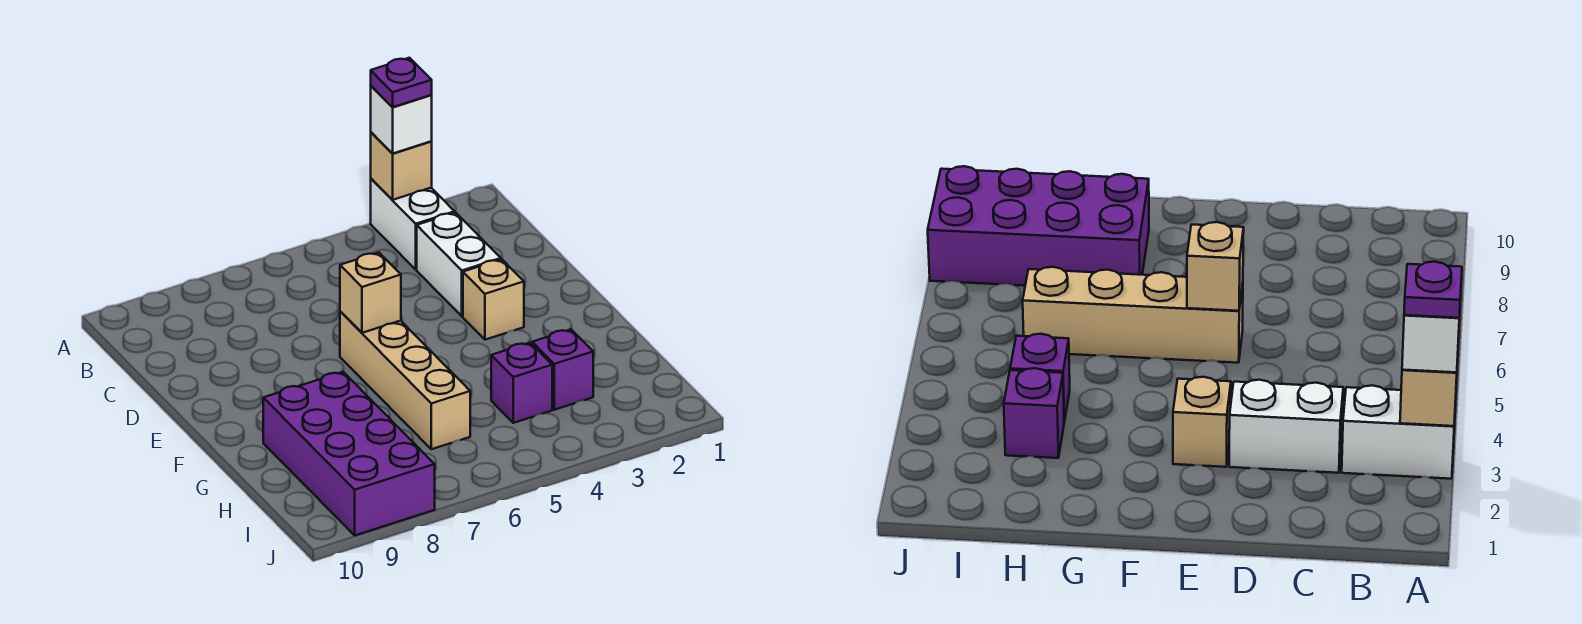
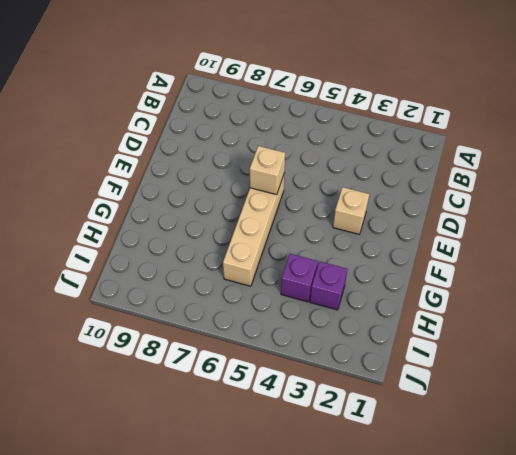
none -> white 1x2 brick [371,179,455,269]
none -> white 1x2 brick [417,213,501,316]

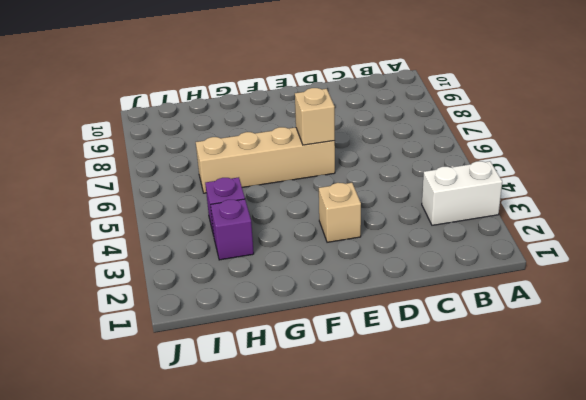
none -> white 1x2 brick [417,213,501,316]
none -> purple 2x4 brick [263,372,435,535]

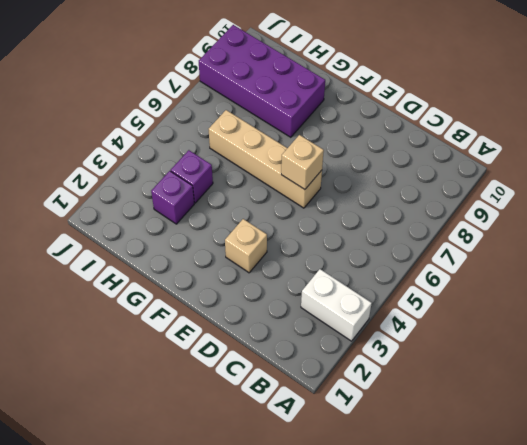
none -> white 1x2 brick [417,213,501,316]
none -> tan 1x1 brick [371,132,432,200]

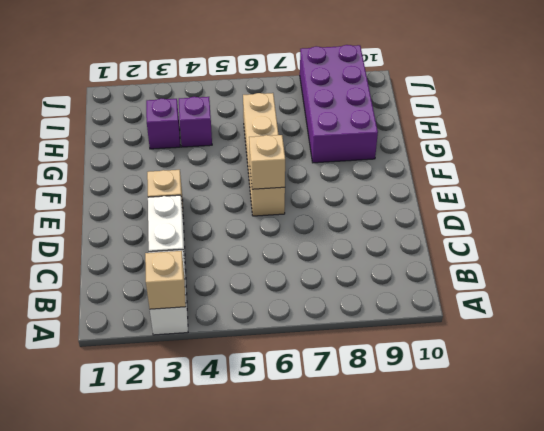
none -> white 1x1 brick [371,86,432,154]
none -> purple 1x1 plate [371,58,432,107]

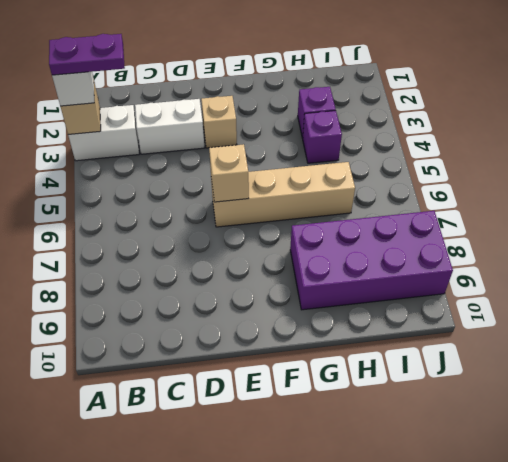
purple 1x2 plate [49,34,125,75] -> purple 1x1 plate [371,58,432,107]

